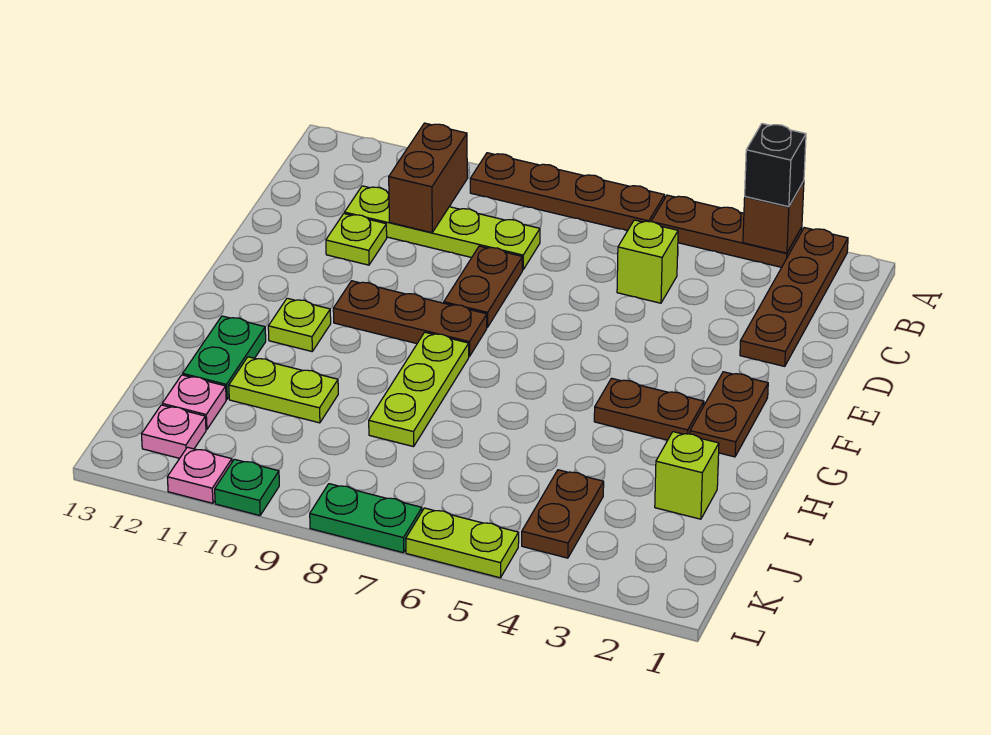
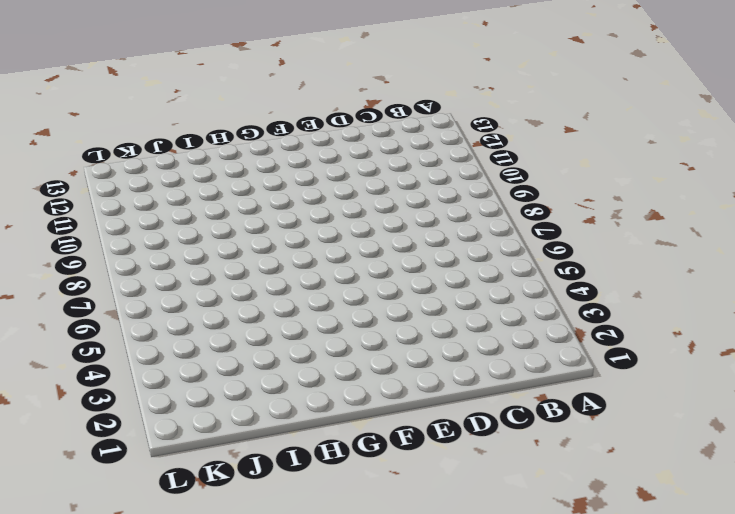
none -> brown 1x4 plate [740,228,848,366]
none -> brown 1x3 plate [651,195,802,267]
none -> brown 1x4 plate [470,153,665,231]

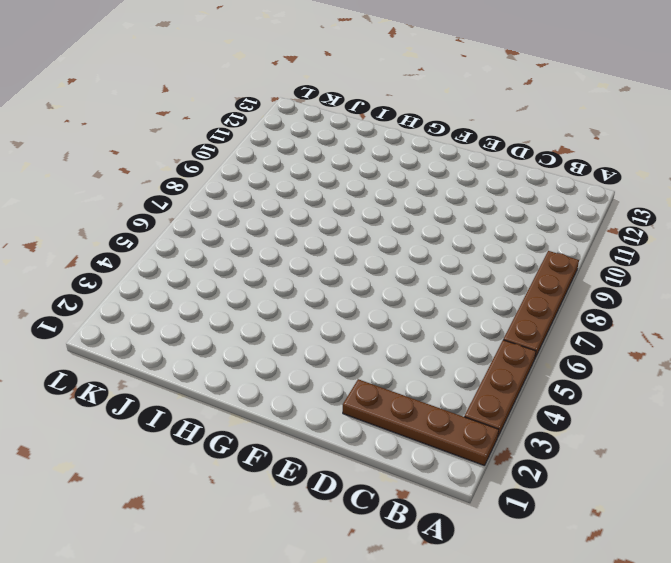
none -> lime 1x1 brick [617,220,678,303]
none -> lime 1x4 plate [345,186,540,270]
none -> brown 1x2 plate [444,246,522,327]

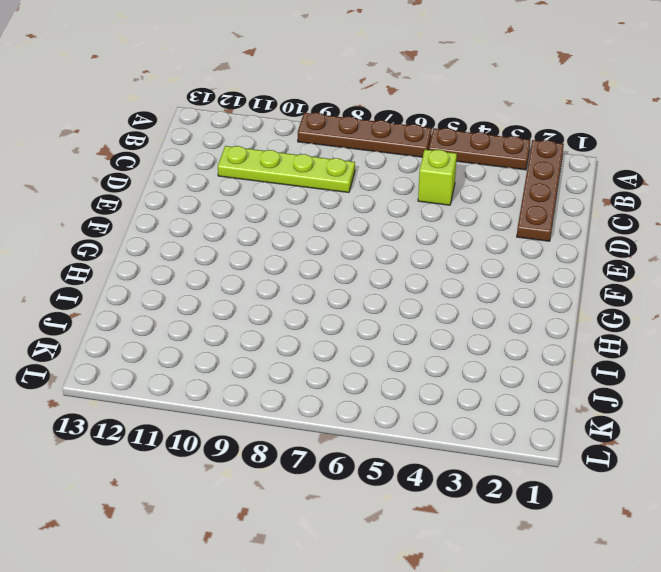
none -> brown 1x2 plate [444,246,522,327]
none -> lime 1x1 plate [326,214,387,265]
none -> brown 1x2 plate [690,372,768,457]

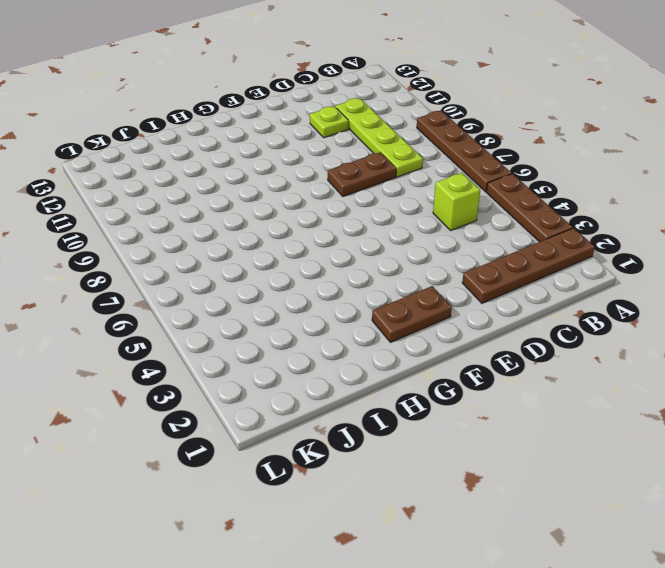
none -> brown 1x3 plate [333,281,487,357]
none -> brown 1x2 plate [594,378,704,440]
none -> lime 1x3 plate [369,332,469,447]

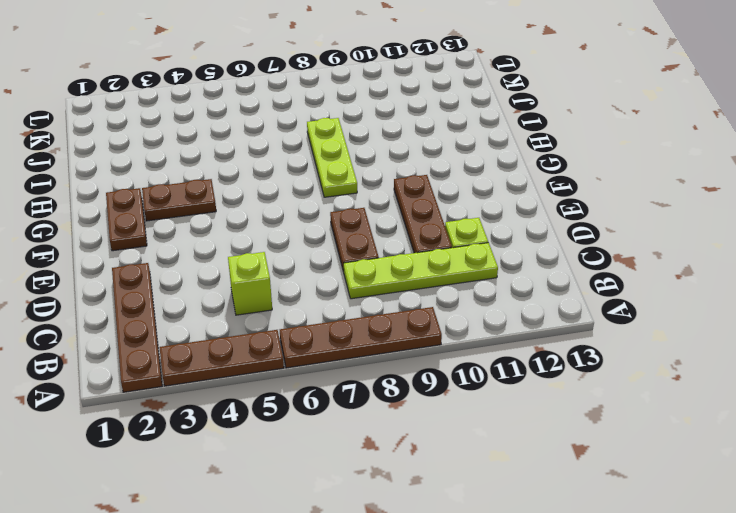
brown 1x3 plate [394,175,452,253] -> brown 1x3 plate turned to [333,281,487,357]
none -> lime 1x1 plate [268,298,331,351]
none -> green 1x2 plate [183,316,266,399]
none -> lime 1x1 brick [655,432,719,519]

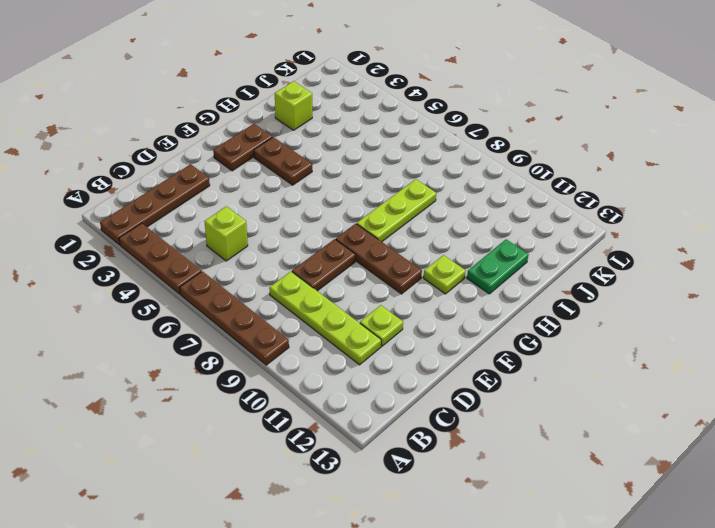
none -> lime 1x2 plate [229,357,338,423]
none -> brown 1x2 plate [522,470,604,558]
none -> pink 1x1 plate [162,375,226,430]

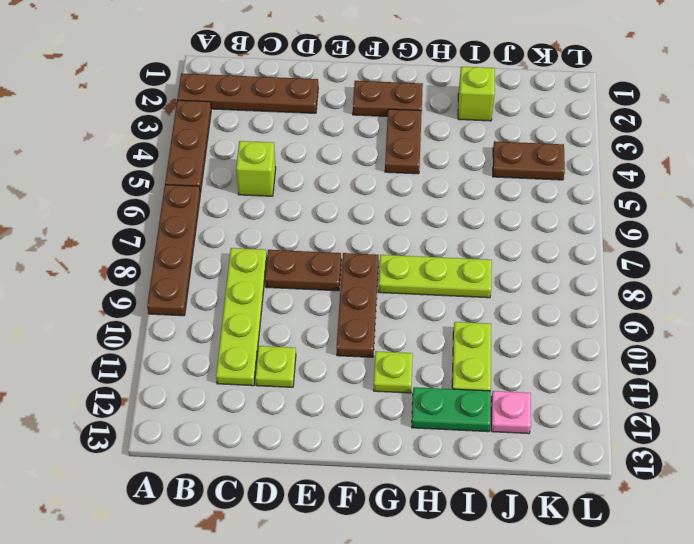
none -> pink 1x1 plate [142,405,206,458]
none -> lime 1x2 plate [406,508,519,578]
none -> green 1x2 plate [310,484,422,553]

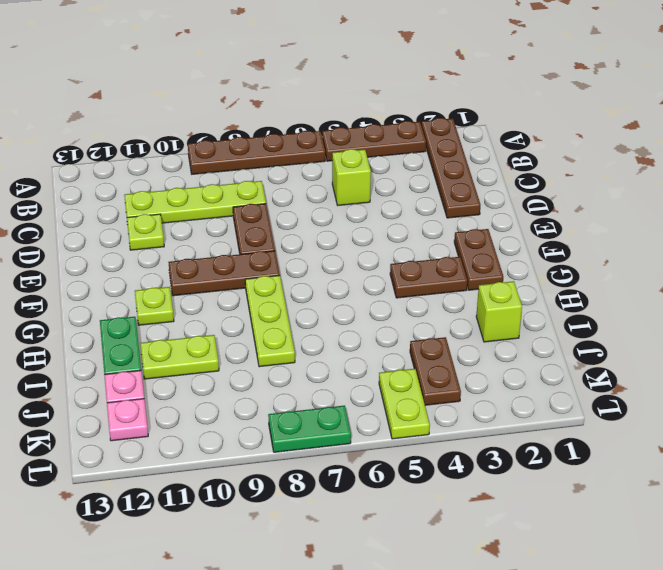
lime 1x2 plate [379,369,430,439] -> lime 1x2 plate turned to [406,508,519,578]
none -> green 1x1 plate [215,459,279,515]
none -> pink 1x1 plate [167,447,232,503]
none -> brown 1x1 brick [743,181,804,253]

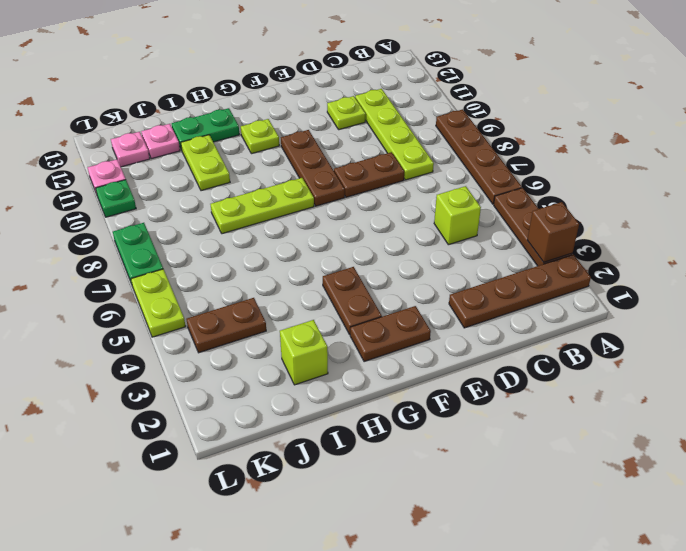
none -> brown 1x2 brick [389,123,467,233]
none -> black 1x1 brick [745,124,806,207]

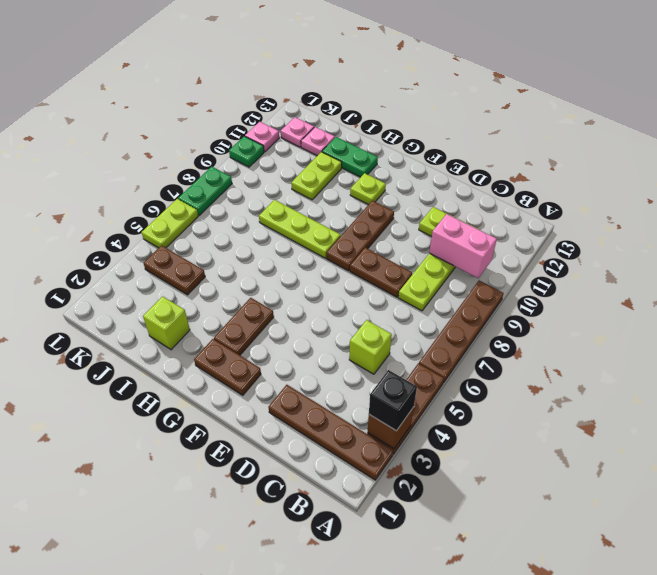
pink 1x2 brick [429,214,497,278] -> brown 1x2 brick [389,123,467,233]

